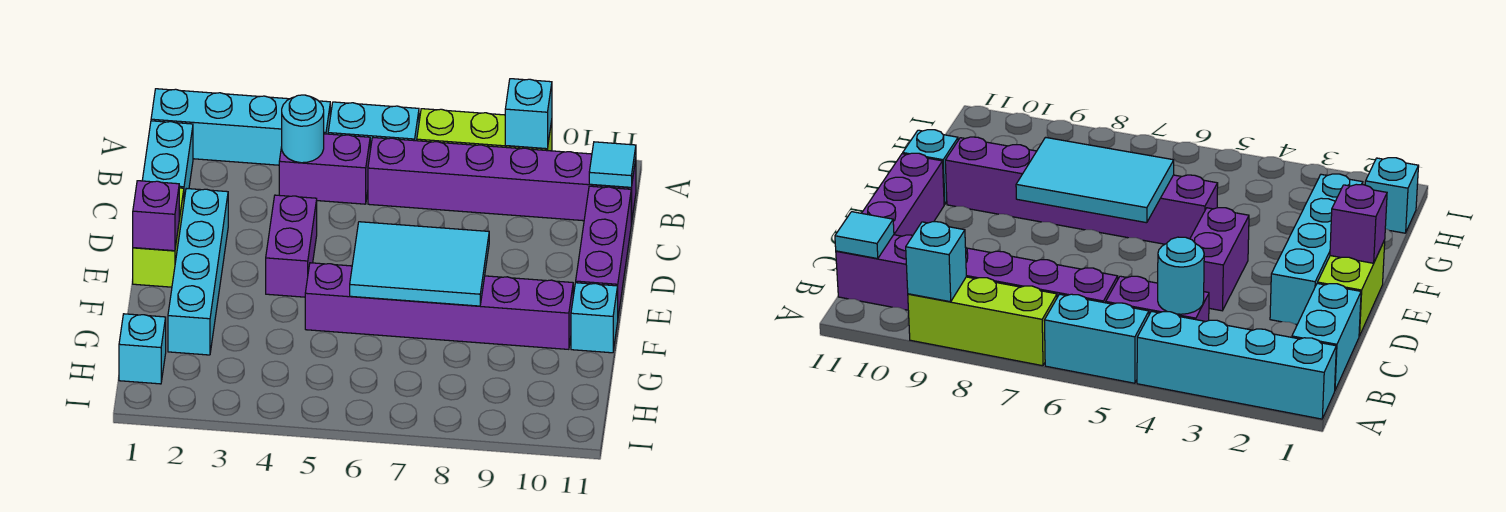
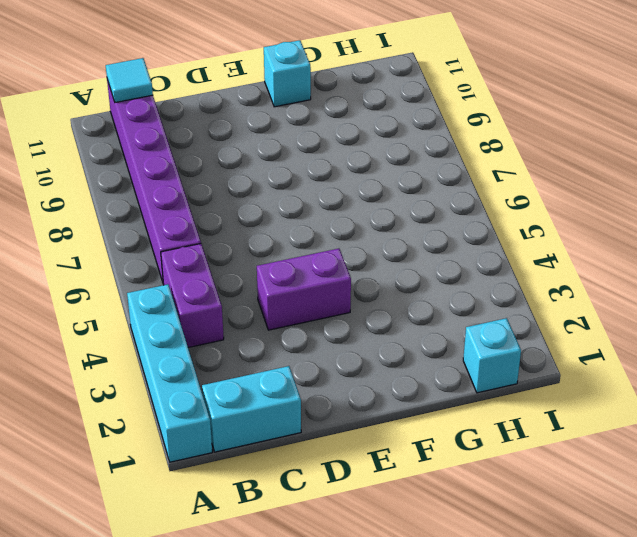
none -> cyan 1x2 brick [328,102,419,150]
none -> lime 1x3 brick [417,109,552,151]
none -> purple 1x3 brick [576,186,631,316]

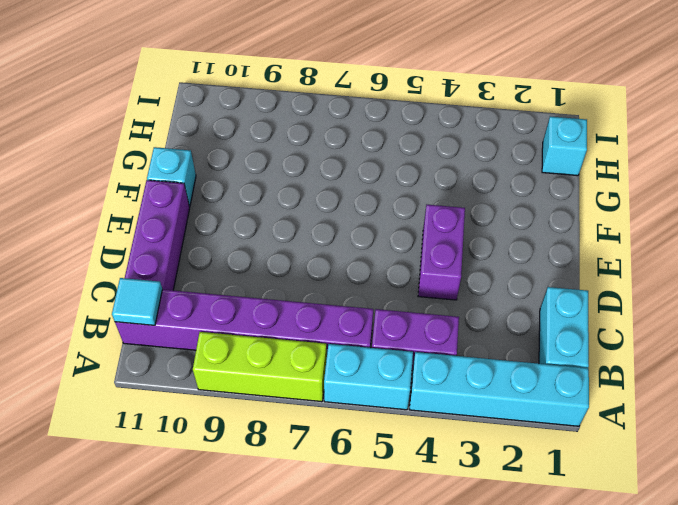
none -> lime 1x2 brick [133,188,184,287]
none -> cyan 1x4 brick [168,188,228,355]
none -> purple 1x6 brick [305,263,573,349]

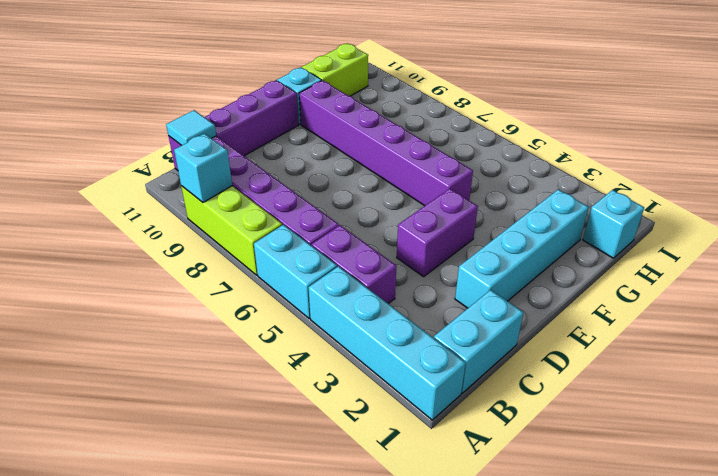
lime 1x2 brick [302,43,368,96] -> lime 1x2 brick moved to [133,188,184,287]
none -> cyan 1x1 round brick [282,95,324,163]
none -> purple 1x1 brick [133,181,179,251]
none -> cyan 2x3 tile [350,222,489,306]

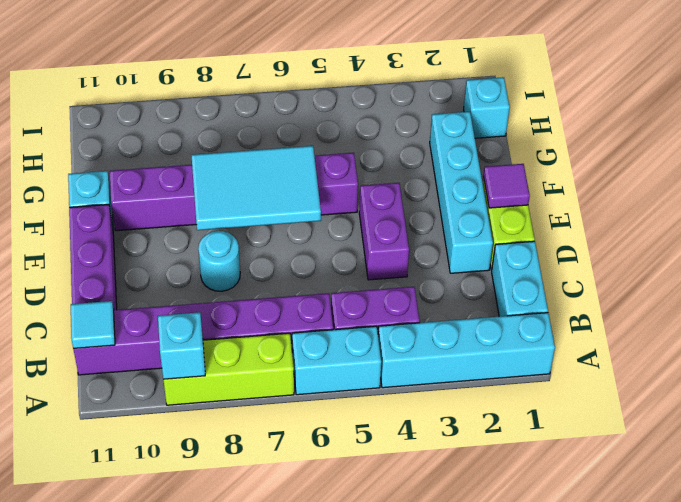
cyan 1x1 round brick [198,231,240,291] -> cyan 1x1 round brick moved to [282,95,324,163]
purple 1x1 tile [483,164,530,208] -> purple 1x1 brick [133,181,179,251]

